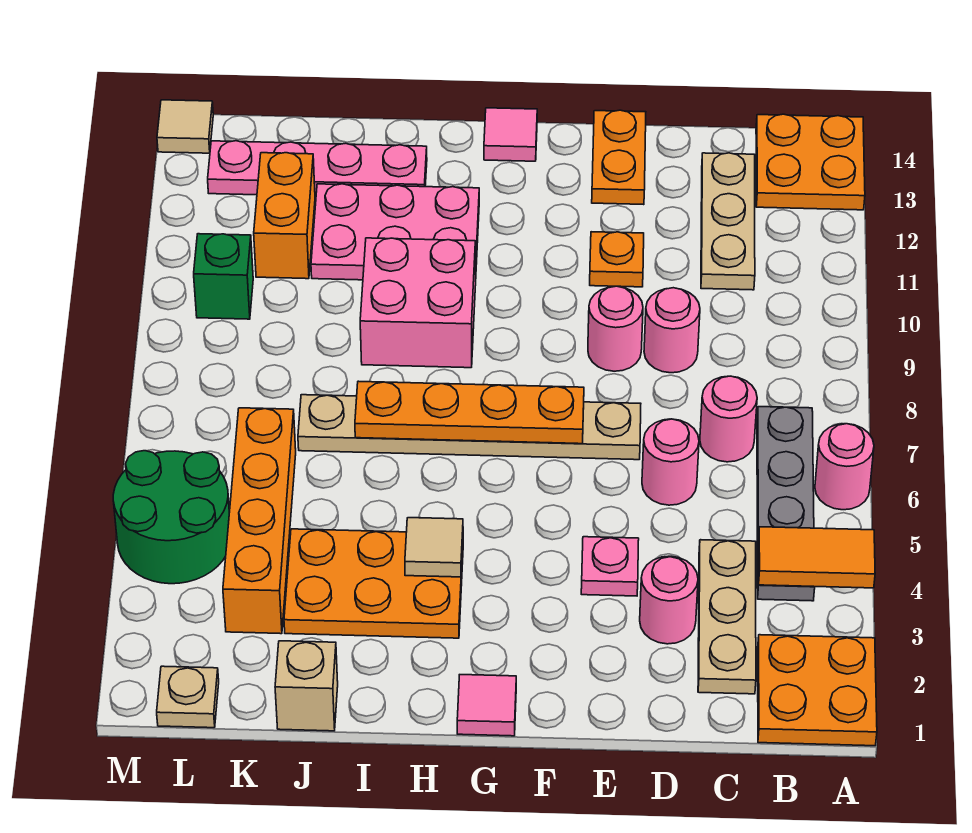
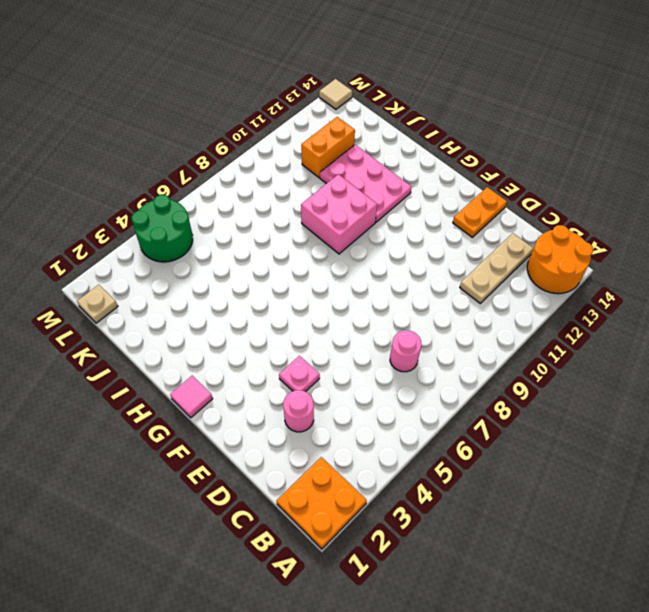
orange 2x2 round brick [527,225,593,294] -> orange 2x2 plate [756,114,865,210]
none -> pink 1x1 round brick [815,424,874,510]
none -> grey 1x4 plate [757,407,815,601]
none -> tan 1x3 plate [698,540,756,694]
none -> pink 1x1 round brick [642,419,699,505]

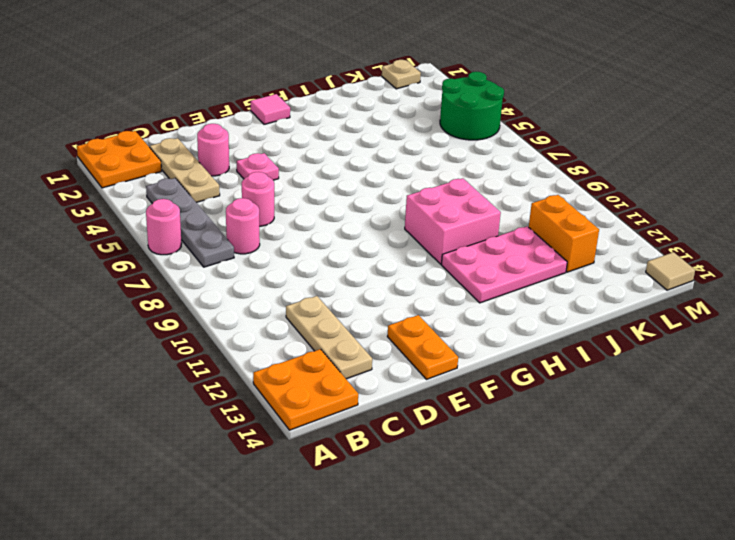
none -> pink 1x1 round brick [644,288,700,373]
none -> tan 1x6 plate [298,395,641,460]
none -> pink 1x1 round brick [588,286,643,371]
none -> orange 1x1 plate [590,232,644,287]

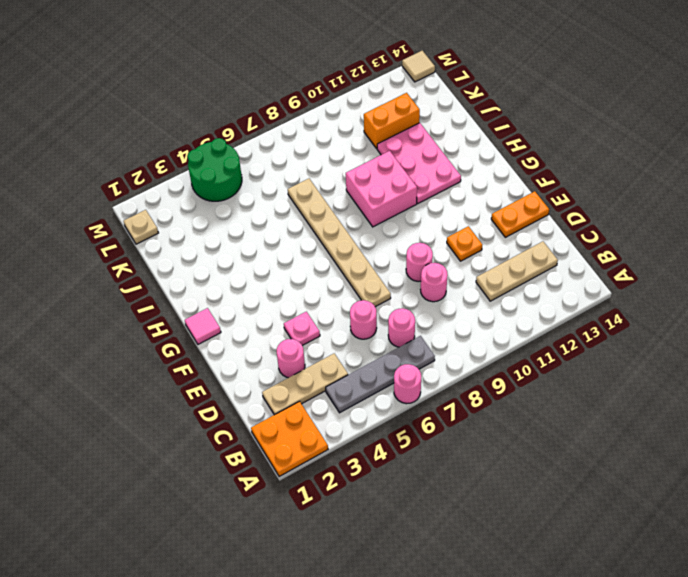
none -> orange 2x2 plate [756,114,865,210]
none -> pink 1x1 tile [484,108,537,161]
none -> orange 2x3 plate [284,529,463,638]
none -> pink 1x4 plate [208,141,427,196]

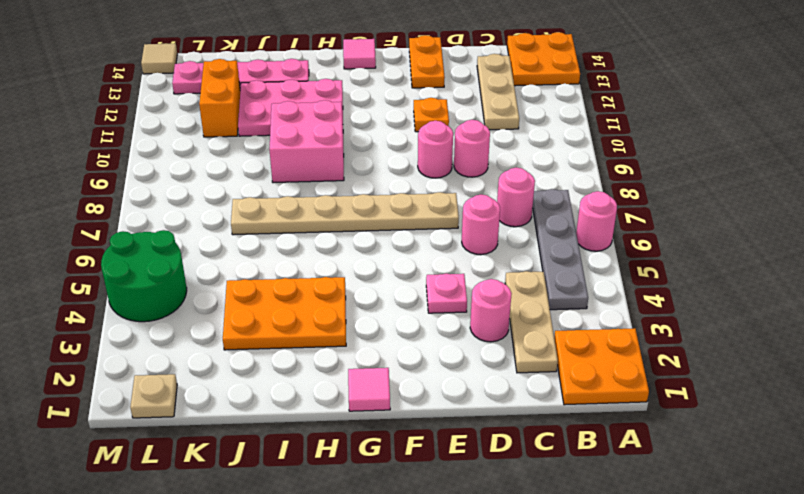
none -> tan 1x1 brick [275,641,338,731]
none -> orange 1x4 brick [223,408,296,634]
none -> green 1x1 brick [194,234,253,319]
none -> orange 1x2 tile [758,527,875,588]

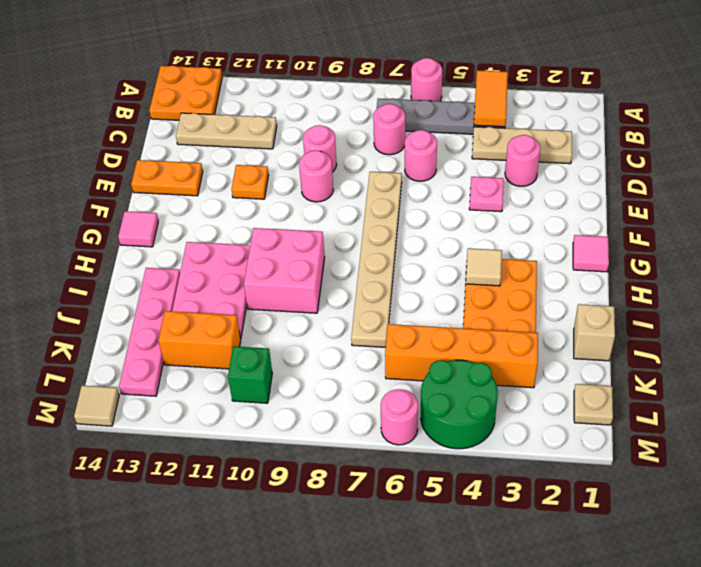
pink 1x1 round brick [381,389,418,445] -> none
none -> orange 2x2 plate [758,635,877,746]
none -> orange 1x4 plate [355,381,584,444]

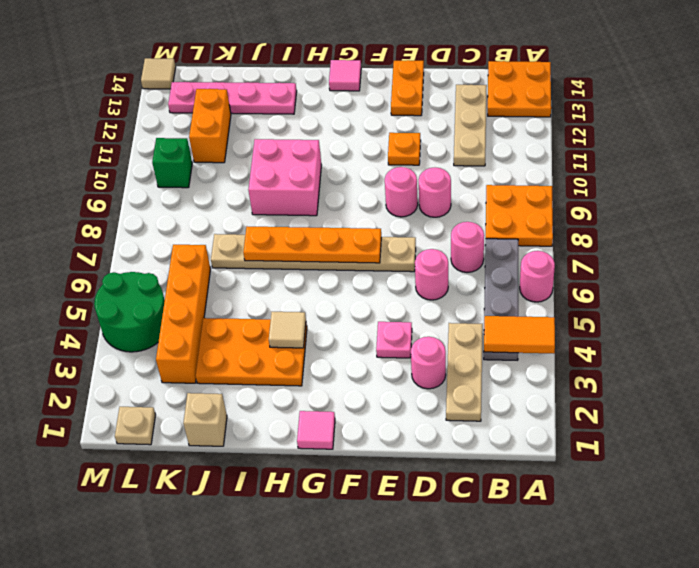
orange 2x2 plate [486,185,553,246] -> orange 2x2 plate moved to [758,635,877,746]
none -> pink 2x3 plate [311,184,479,280]

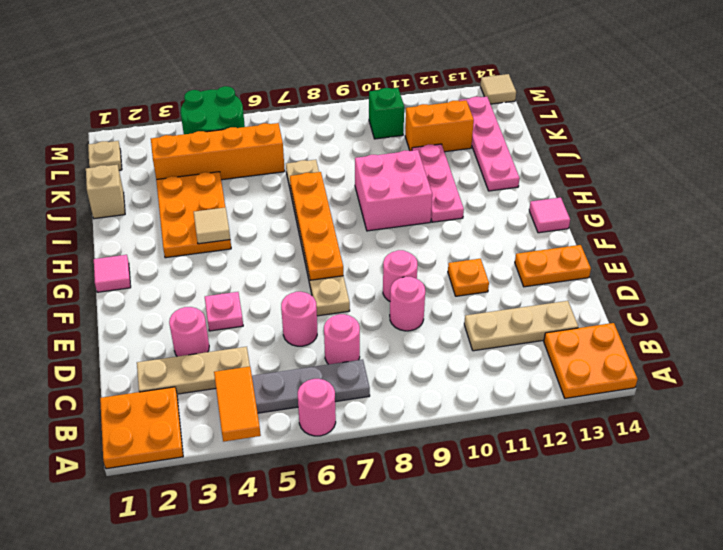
pink 1x3 plate [412,144,464,222] -> pink 2x3 plate [311,184,479,280]

